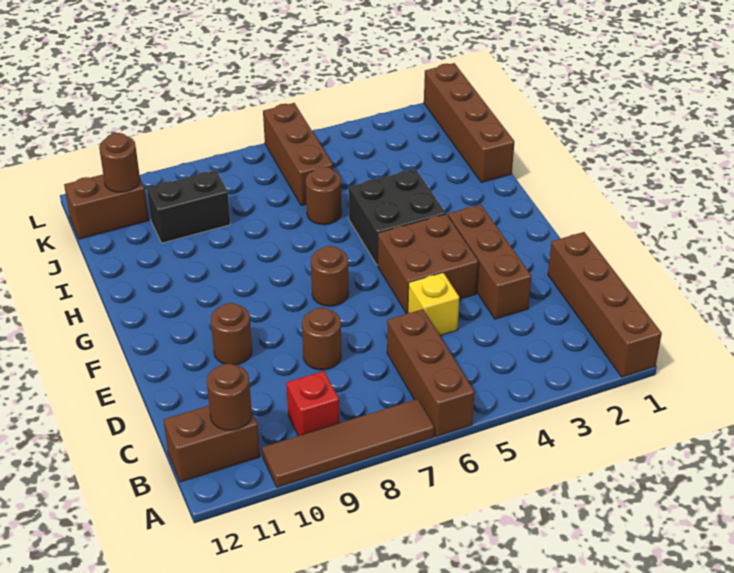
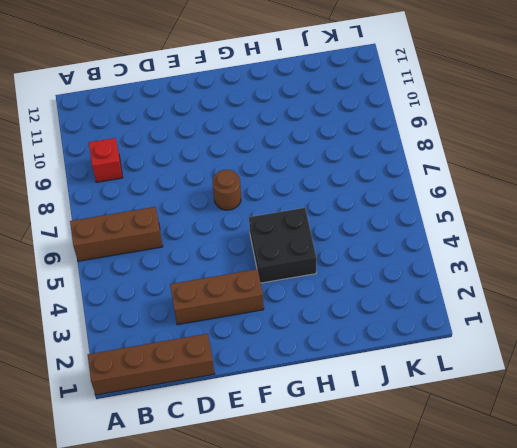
none -> brown 1x4 tile [262,399,434,487]
none -> brown 1x2 brick [163,406,260,482]
none -> yellow 1x1 brick [408,273,459,336]

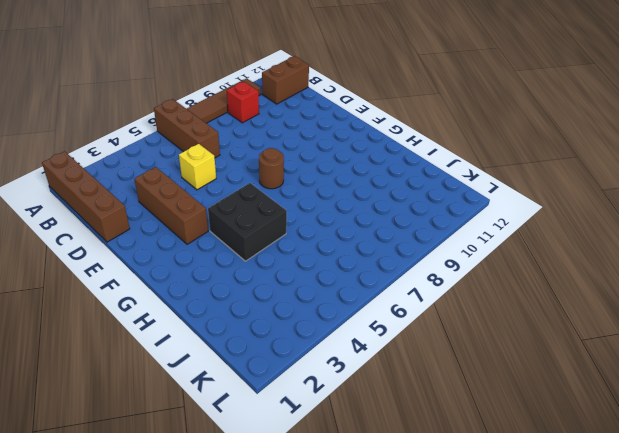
none -> brown 1x1 round brick [302,308,341,370]
none -> brown 2x2 brick [378,214,478,314]
none -> brown 1x1 round brick [211,303,252,365]

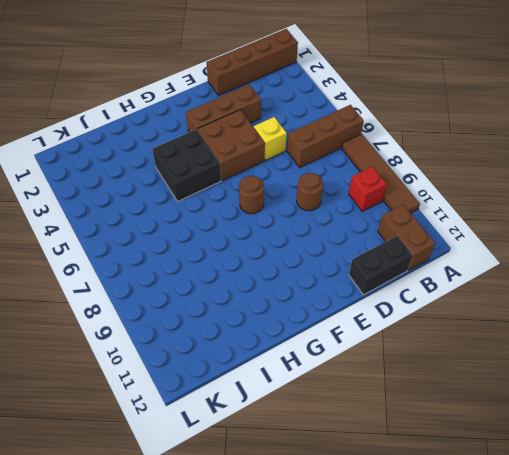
black 1x2 brick [349,236,413,295] -> black 1x2 brick turned to [147,170,230,243]
none -> brown 1x1 round brick [211,303,252,365]
none -> brown 1x4 brick [424,63,515,182]
none -> brown 1x1 round brick [306,167,342,225]

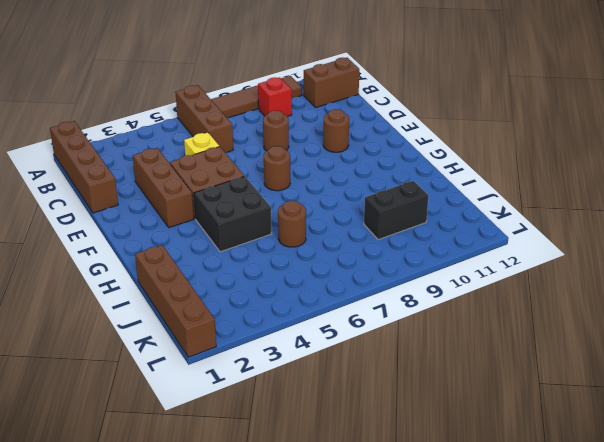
none -> brown 1x3 brick [263,103,333,206]
none -> brown 1x2 brick [64,175,149,239]
none -> brown 1x1 round brick [207,364,252,430]

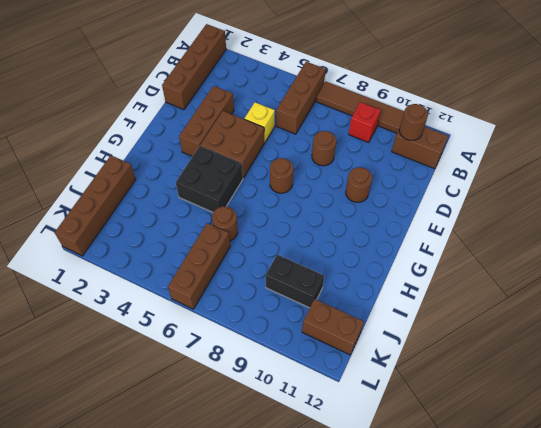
none -> brown 1x1 round brick [99,133,140,192]

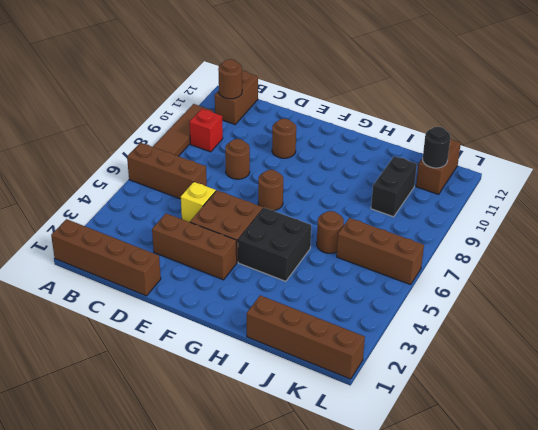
black 1x1 round brick [423,127,451,168] -> brown 1x1 round brick [99,133,140,192]

